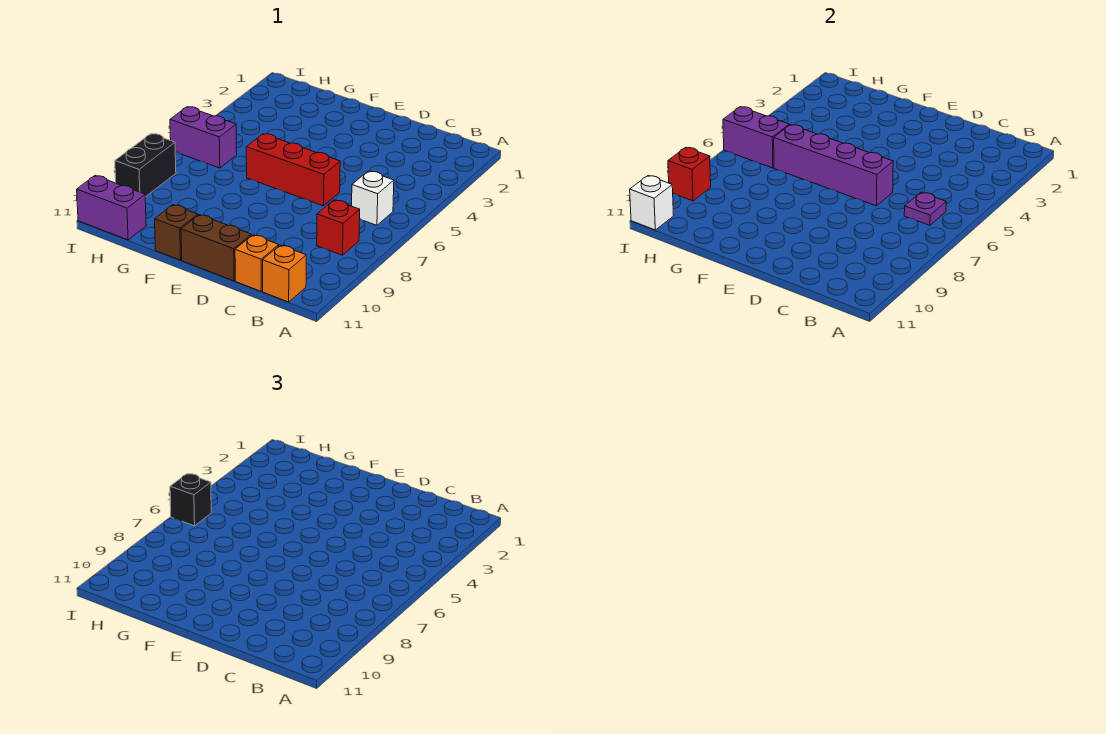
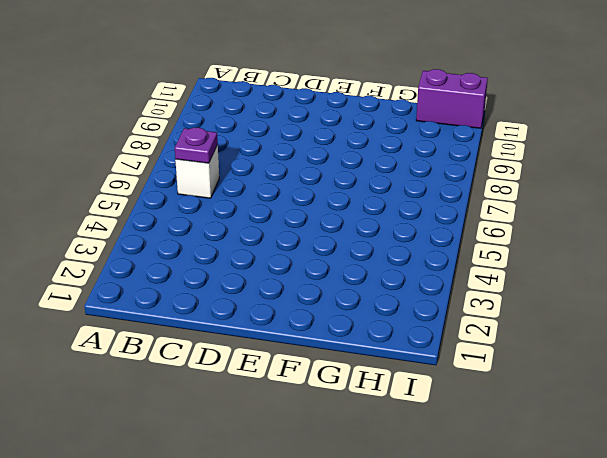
none -> red 1x1 brick [317,200,360,255]
none -> orange 1x1 brick [263,245,306,302]
none -> orange 1x1 brick [235,235,279,291]

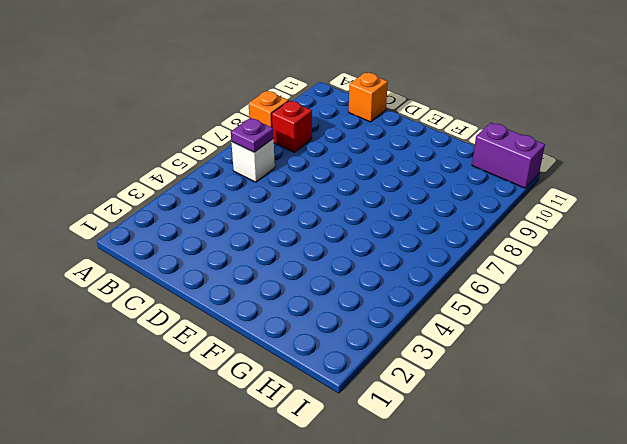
orange 1x1 brick [249,91,288,127] -> orange 1x1 brick moved to [263,245,306,302]
none -> red 1x3 brick [246,134,340,206]
none -> brown 1x2 brick [181,215,251,281]
none -> brown 1x1 brick [155,205,198,260]

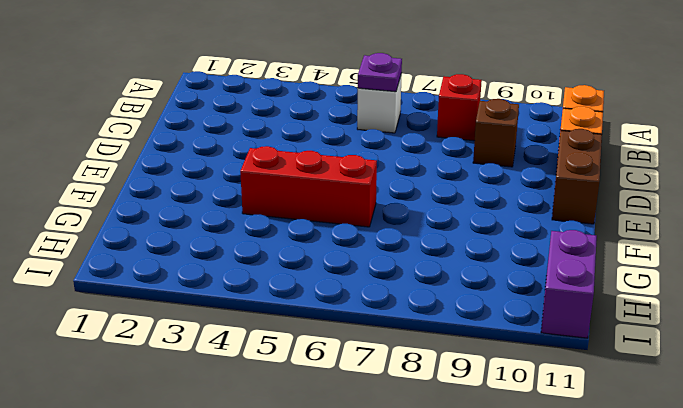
brown 1x1 brick [473,99,519,167] -> brown 1x1 brick moved to [155,205,198,260]
red 1x3 brick [240,146,377,227] -> red 1x3 brick turned to [246,134,340,206]
none -> purple 1x2 brick [170,107,237,168]
none -> black 1x2 brick [115,134,176,197]
none -> purple 1x4 brick [774,125,893,206]

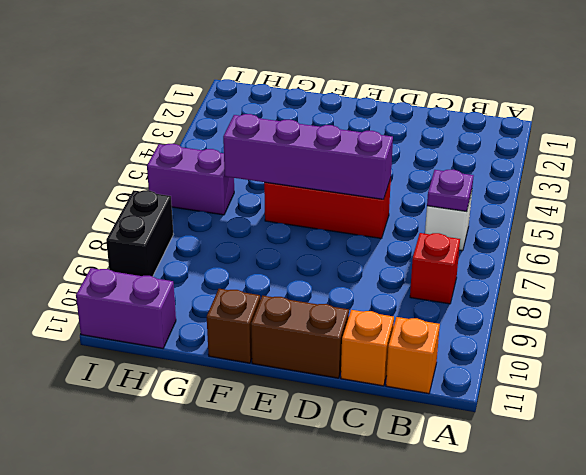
none -> purple 1x2 brick [723,107,789,168]
none -> red 1x1 brick [668,147,711,201]
none -> white 1x1 brick [630,176,674,230]

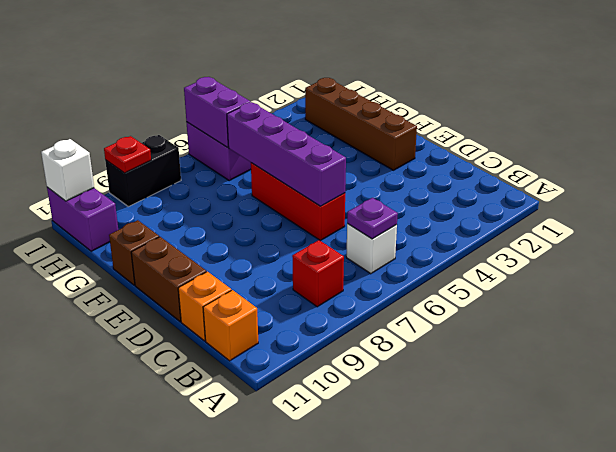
brown 1x4 brick [305,78,417,170] -> none
red 1x1 plate [104,136,151,173] -> red 1x1 brick [668,147,711,201]
none -> black 1x1 brick [170,474,211,526]

